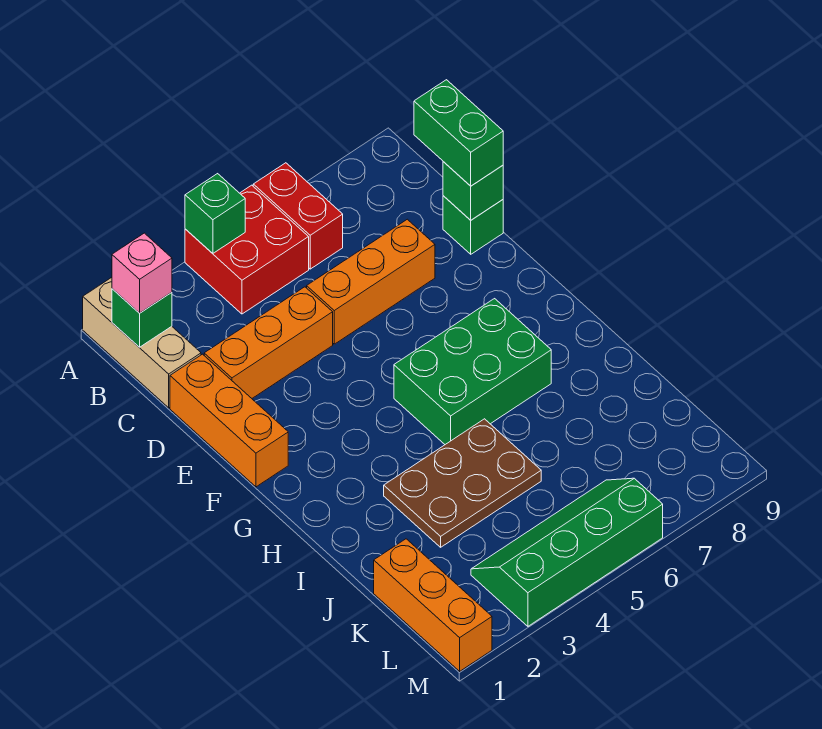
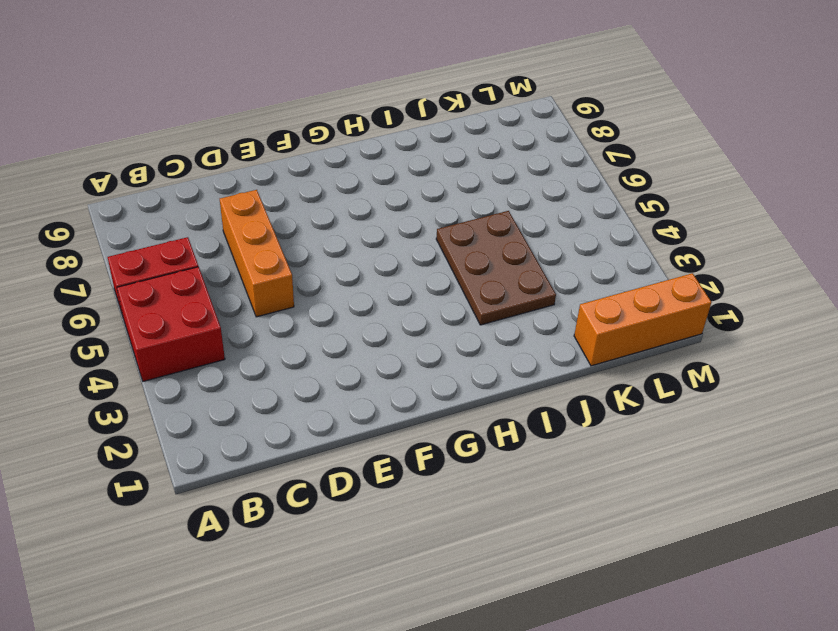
none -> tan 1x3 brick [83,277,201,408]
none -> orange 1x3 brick [170,354,288,487]
none -> orange 1x3 brick [204,287,333,398]

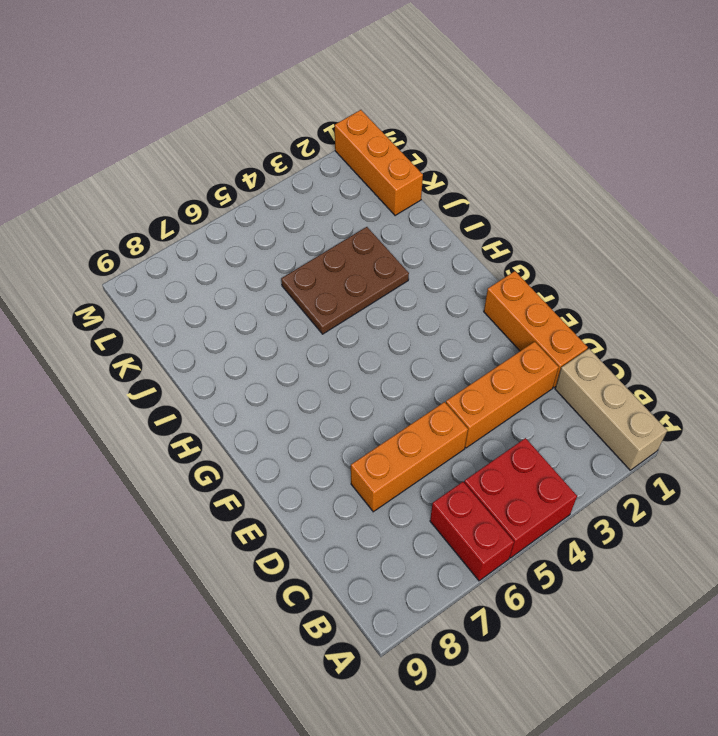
none -> green 1x1 brick [443,196,503,254]
none -> green 2x3 brick [394,299,551,444]
none -> green 2x4 slope [471,478,663,626]

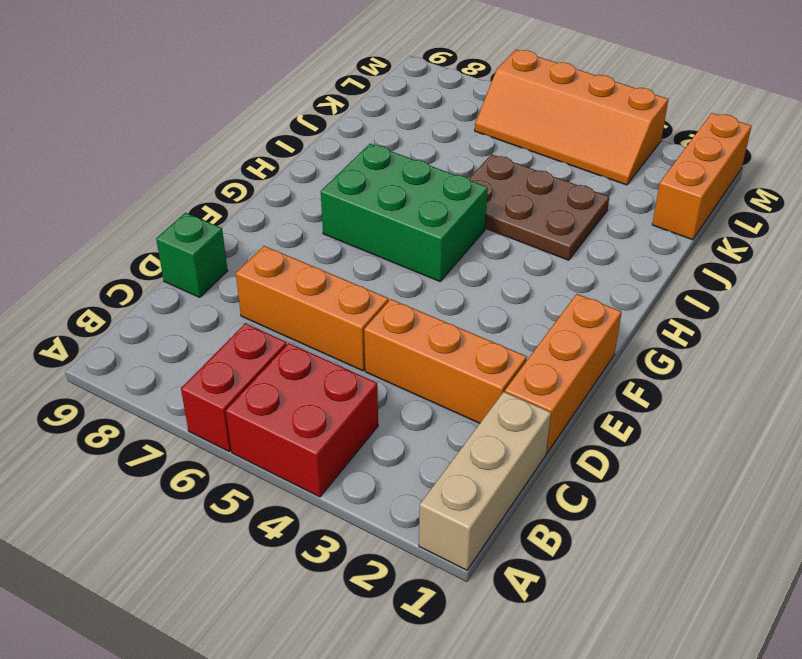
orange 2x4 slope [475,50,669,185] -> green 2x4 slope [471,478,663,626]
none -> green 1x1 brick [185,174,245,253]
none -> green 1x1 brick [112,289,172,347]
none -> green 1x1 brick [443,162,503,220]

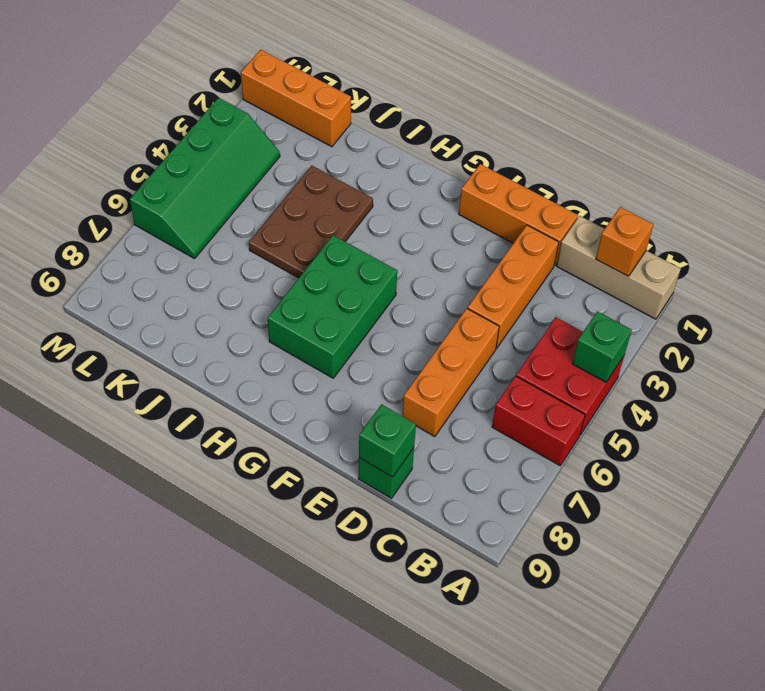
orange 1x1 brick [596,207,653,276] -> green 1x1 brick [112,289,172,347]
none -> pink 1x1 brick [112,233,172,313]
none -> green 1x2 brick [414,80,503,186]

